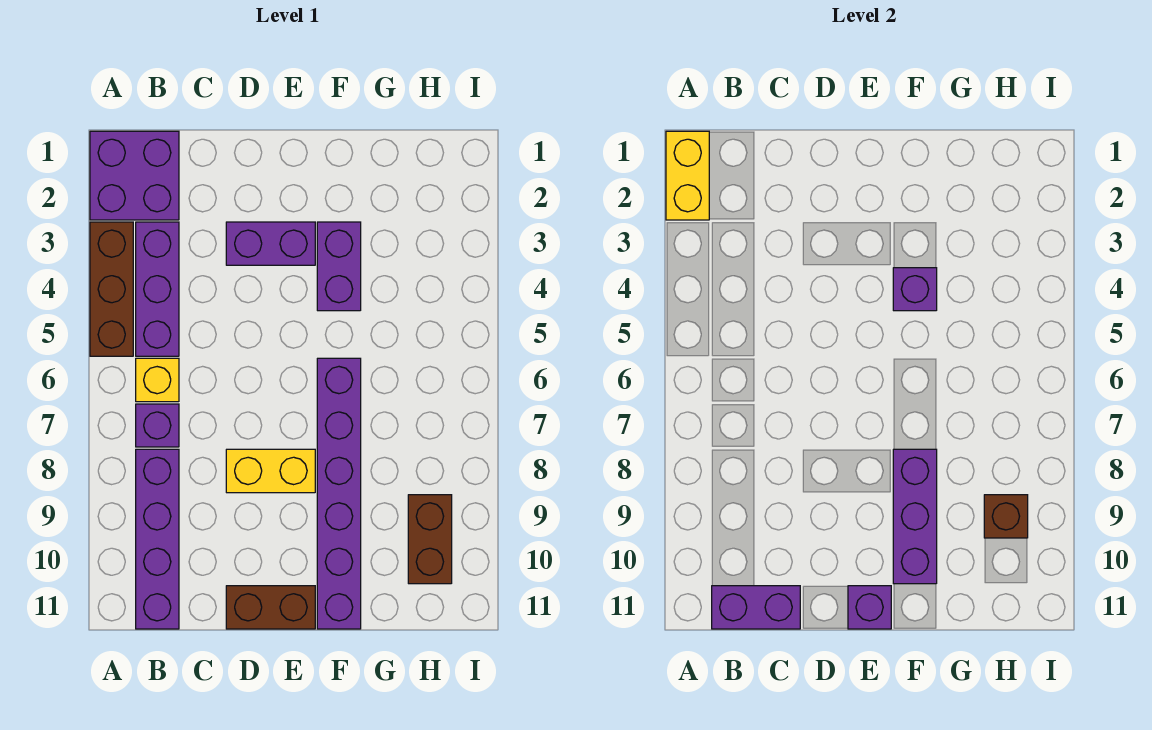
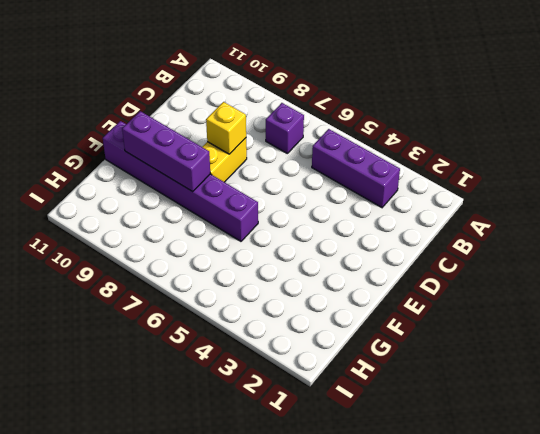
yellow 1x1 brick [206,102,246,154] -> yellow 1x1 brick moved to [136,358,179,402]
none -> purple 2x2 brick [90,131,179,220]
none -> brown 1x3 brick [90,222,133,356]
none -> purple 1x4 brick [136,449,179,629]

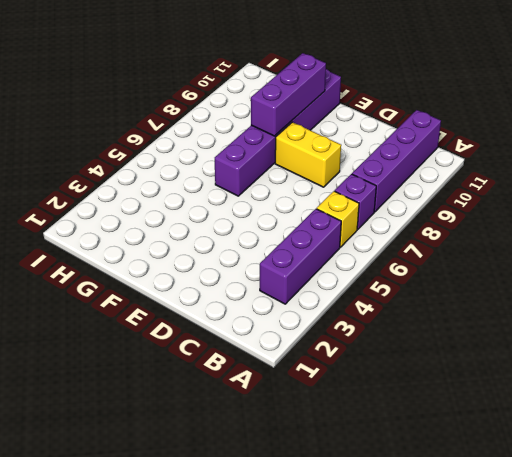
none -> purple 2x2 brick [90,131,179,220]
none -> brown 1x3 brick [90,222,133,356]
none -> purple 1x2 brick [226,222,315,265]

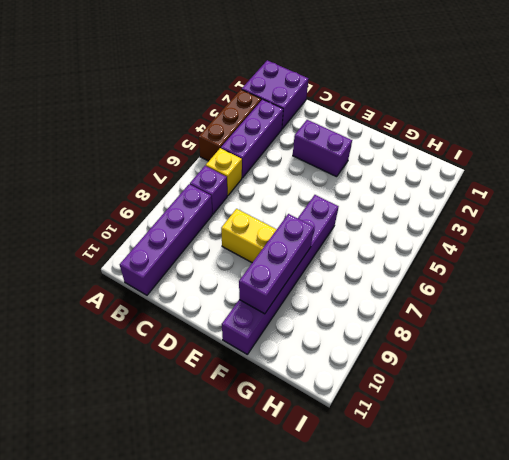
none -> brown 1x2 brick [226,586,315,629]
none -> purple 1x2 brick [317,222,361,311]
none -> brown 1x2 brick [408,495,452,584]

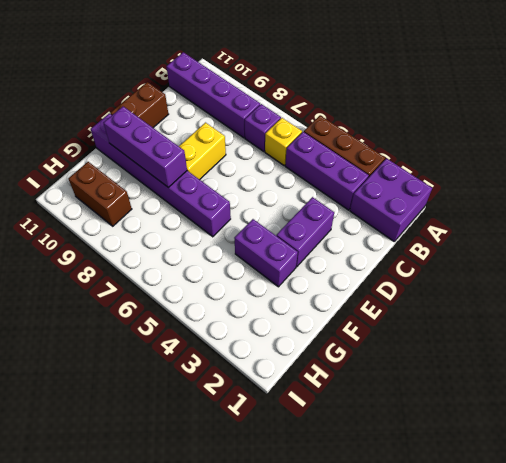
none -> yellow 1x2 brick [666,131,709,220]
none -> purple 1x2 brick [712,586,800,629]
none -> purple 1x1 brick [848,586,891,629]

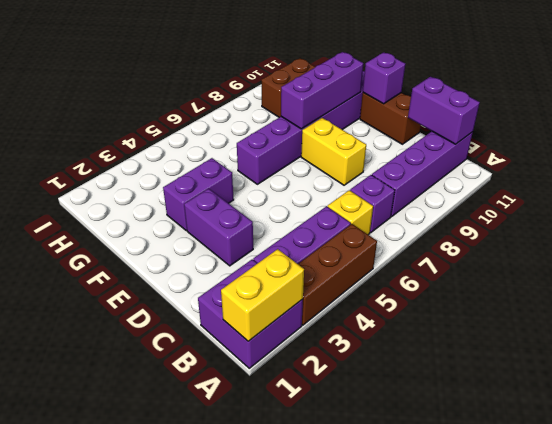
none -> purple 1x1 brick [893,268,937,311]
none -> brown 1x1 brick [984,495,1028,538]

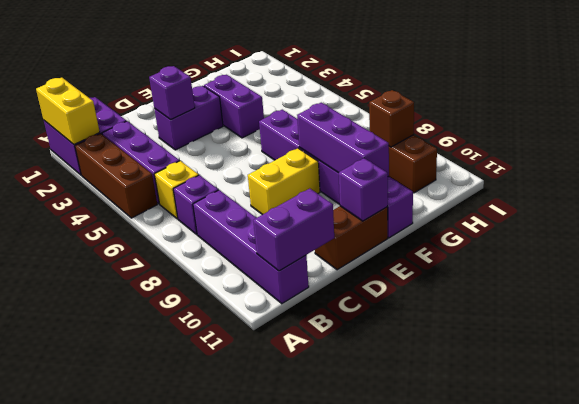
purple 1x1 brick [149,66,195,120] -> purple 1x1 brick moved to [893,268,937,311]

